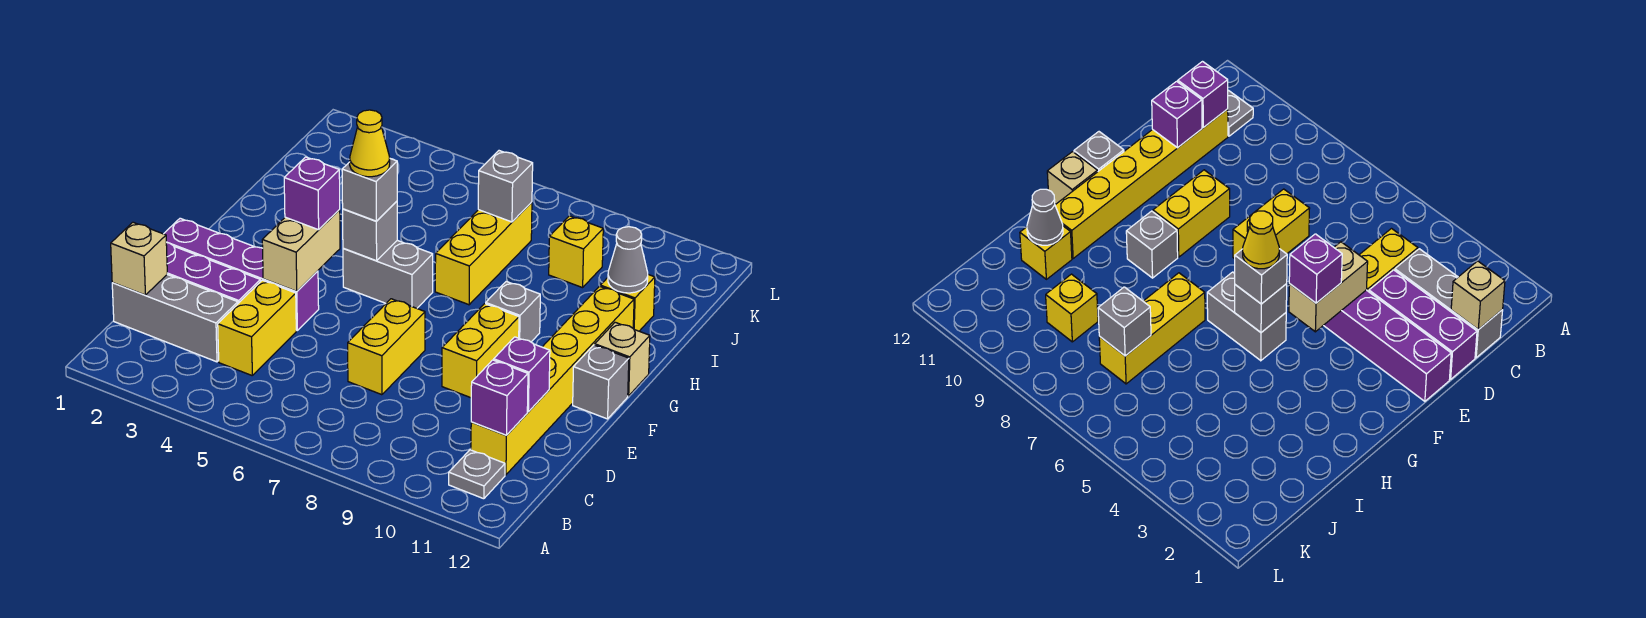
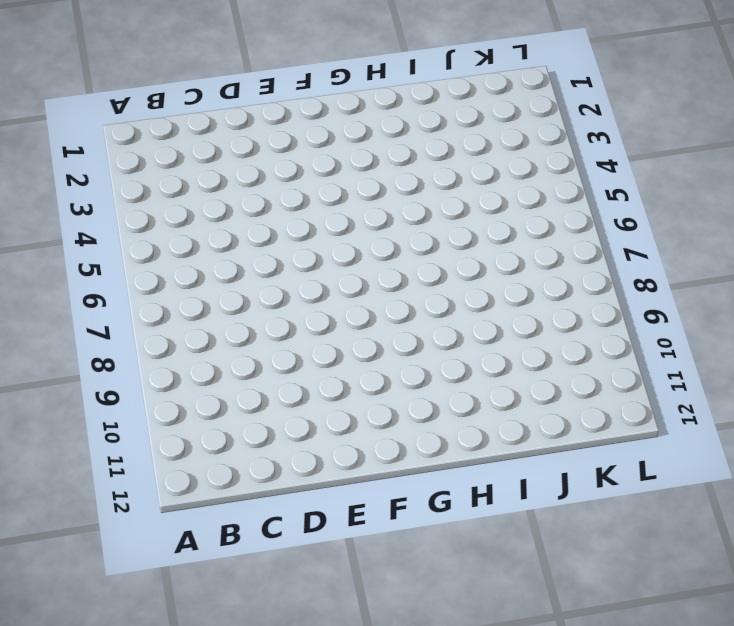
none -> grey 1x1 plate [449,450,505,499]
none -> grey 1x3 brick [112,275,238,362]
none -> yellow 1x2 brick [218,280,296,375]

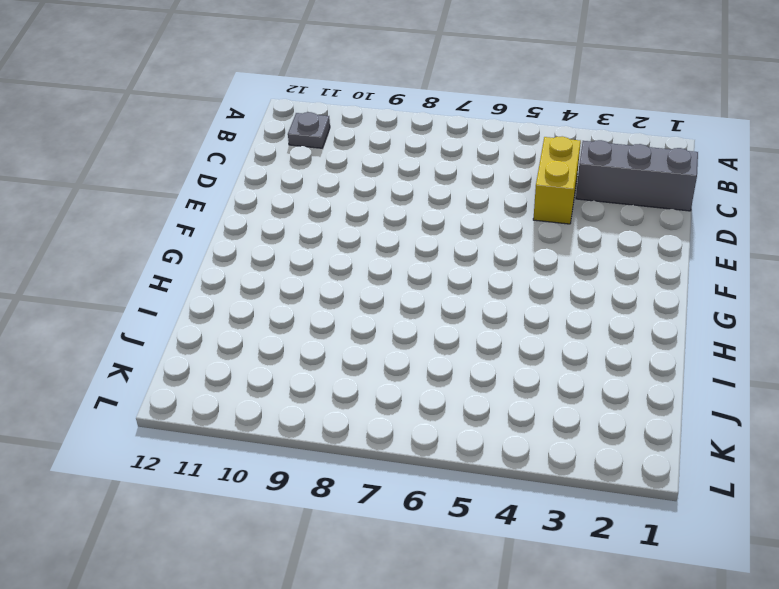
none -> yellow 1x6 brick [471,286,634,475]
none -> purple 1x3 brick [166,243,260,303]
none -> yellow 1x2 brick [348,299,425,395]

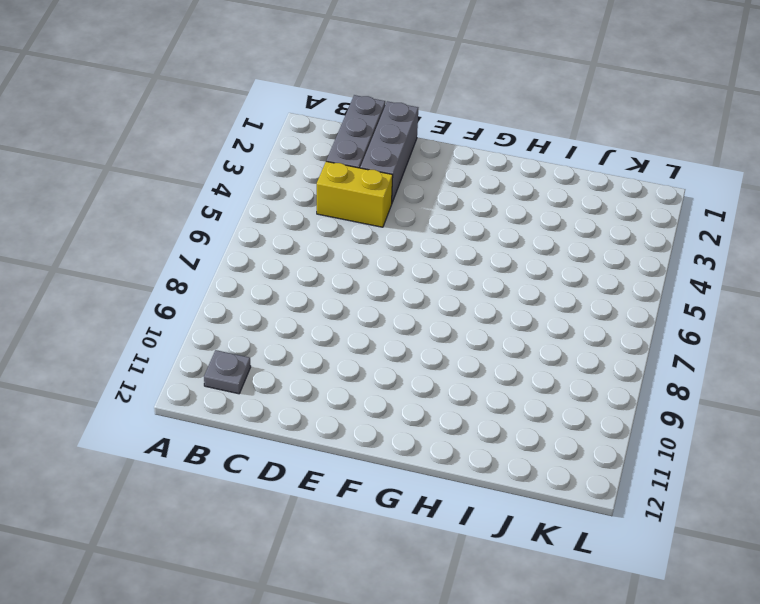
grey 1x3 brick [360,101,418,202] -> purple 1x3 brick [166,243,260,303]
none -> yellow 1x6 brick [471,286,634,475]
none -> yellow 1x2 brick [348,299,425,395]
none -> purple 1x4 brick [164,218,319,330]

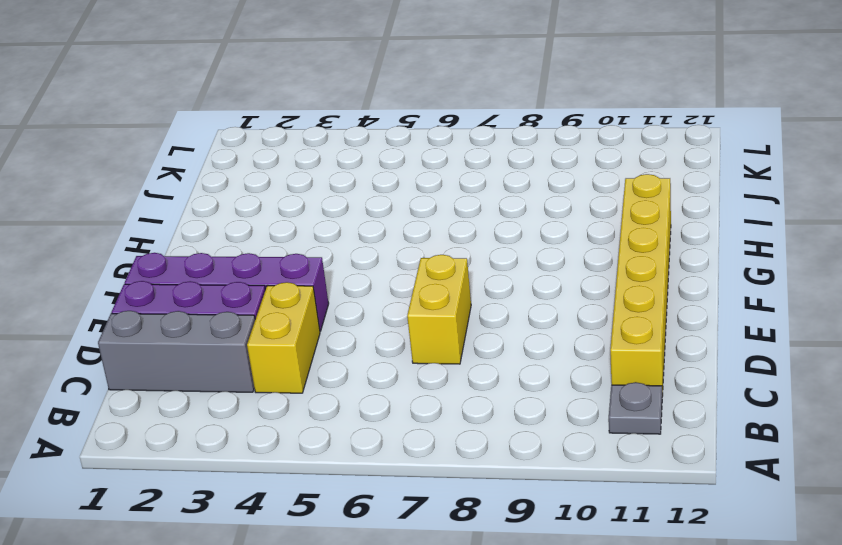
none -> yellow 1x2 brick [442,304,519,398]
none -> grey 1x1 brick [573,345,629,419]
none -> grey 1x2 brick [343,240,433,308]

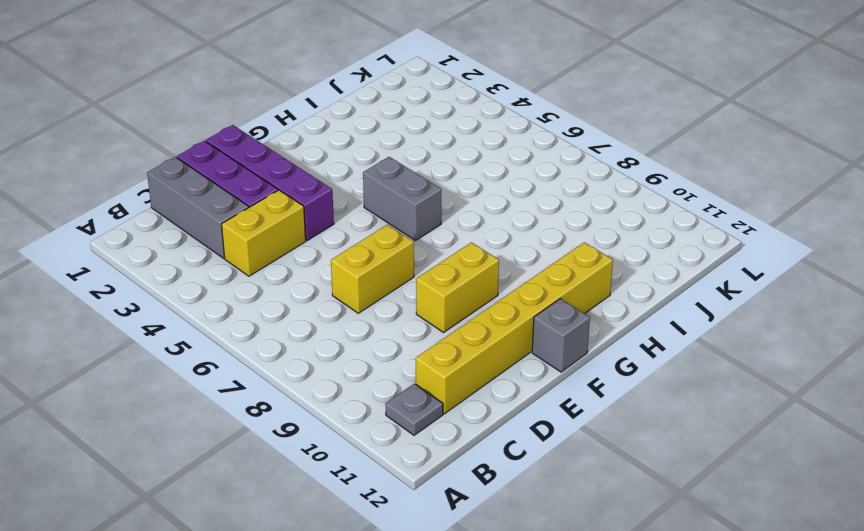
none -> grey 1x1 brick [486,281,540,342]
none -> tan 1x1 brick [595,322,650,396]
none -> yellow 1x3 brick [435,202,532,305]

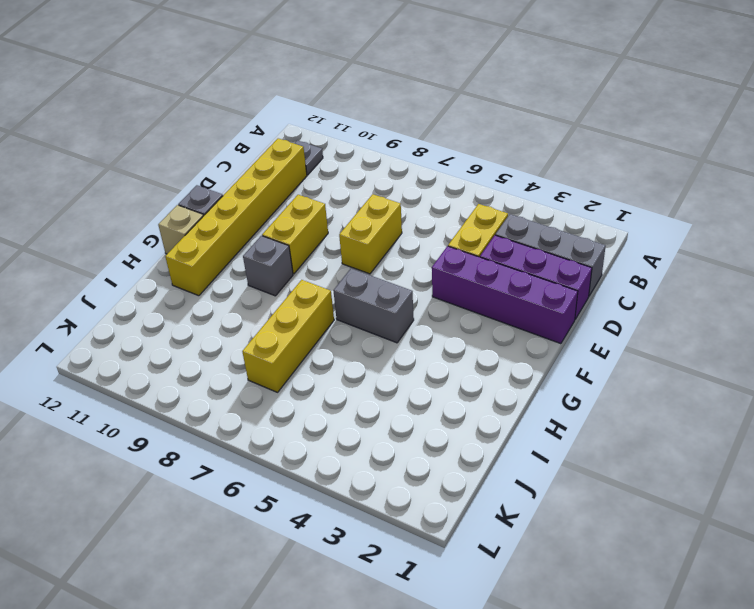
none -> yellow 1x1 brick [600,275,655,331]
none -> yellow 1x1 brick [549,216,603,288]
none -> tan 1x1 brick [111,222,167,295]

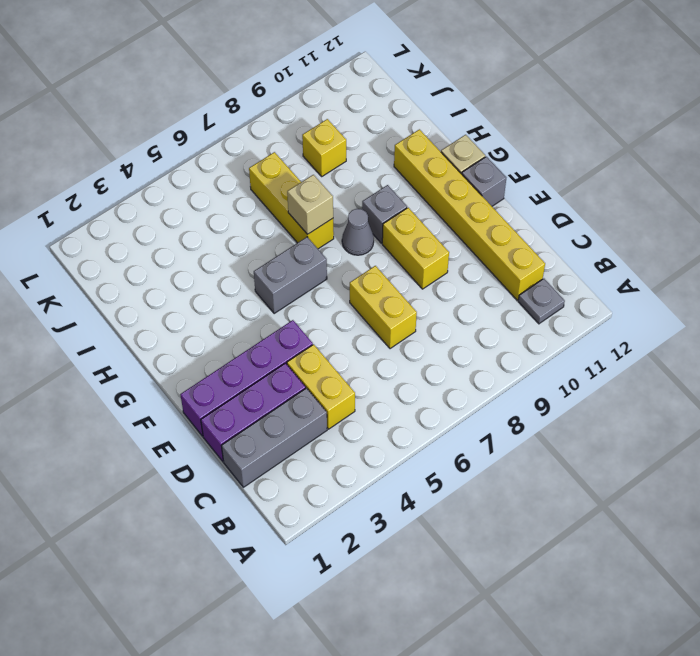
grey 1x1 cone [342,209,374,255] -> grey 1x1 cone moved to [608,227,648,293]
tan 1x1 brick [287,175,333,234] -> tan 1x1 brick moved to [111,222,167,295]
none -> yellow 1x1 brick [600,275,655,331]
none -> purple 1x1 brick [471,360,528,435]
none -> purple 1x1 brick [494,337,550,412]

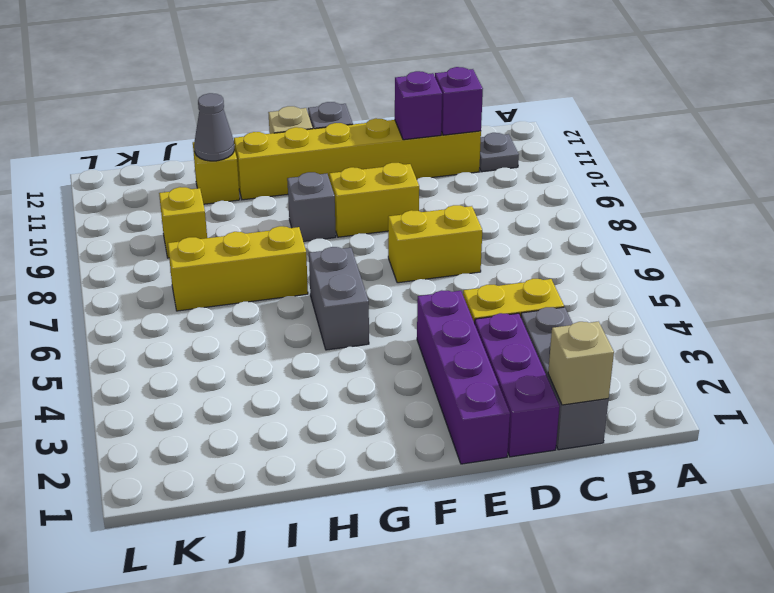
none -> tan 1x2 brick [262,210,340,291]
none -> grey 1x1 brick [343,201,397,261]
none -> grey 1x1 brick [478,151,533,222]

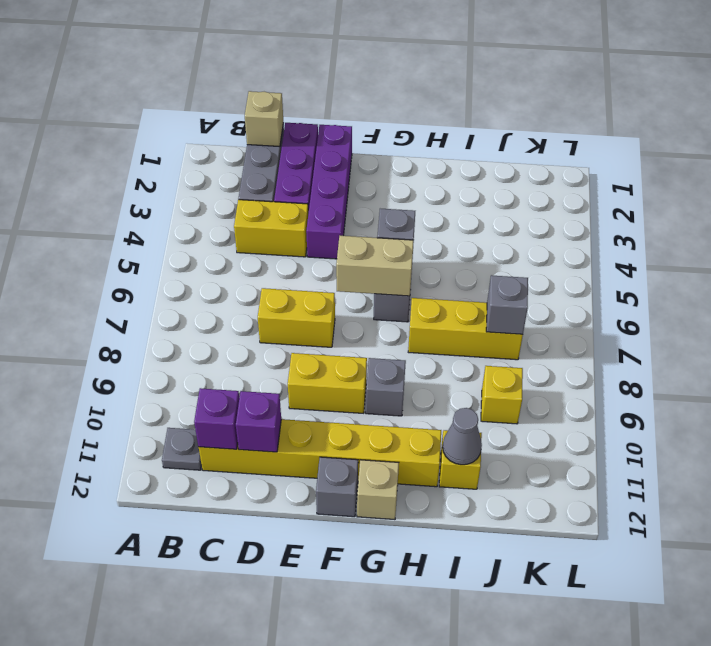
tan 1x2 brick [336,236,414,296] -> tan 1x2 brick moved to [262,210,340,291]
none -> purple 1x1 brick [284,157,340,230]
none -> grey 1x1 brick [342,159,397,221]
none -> yellow 1x1 cone [350,110,390,177]

